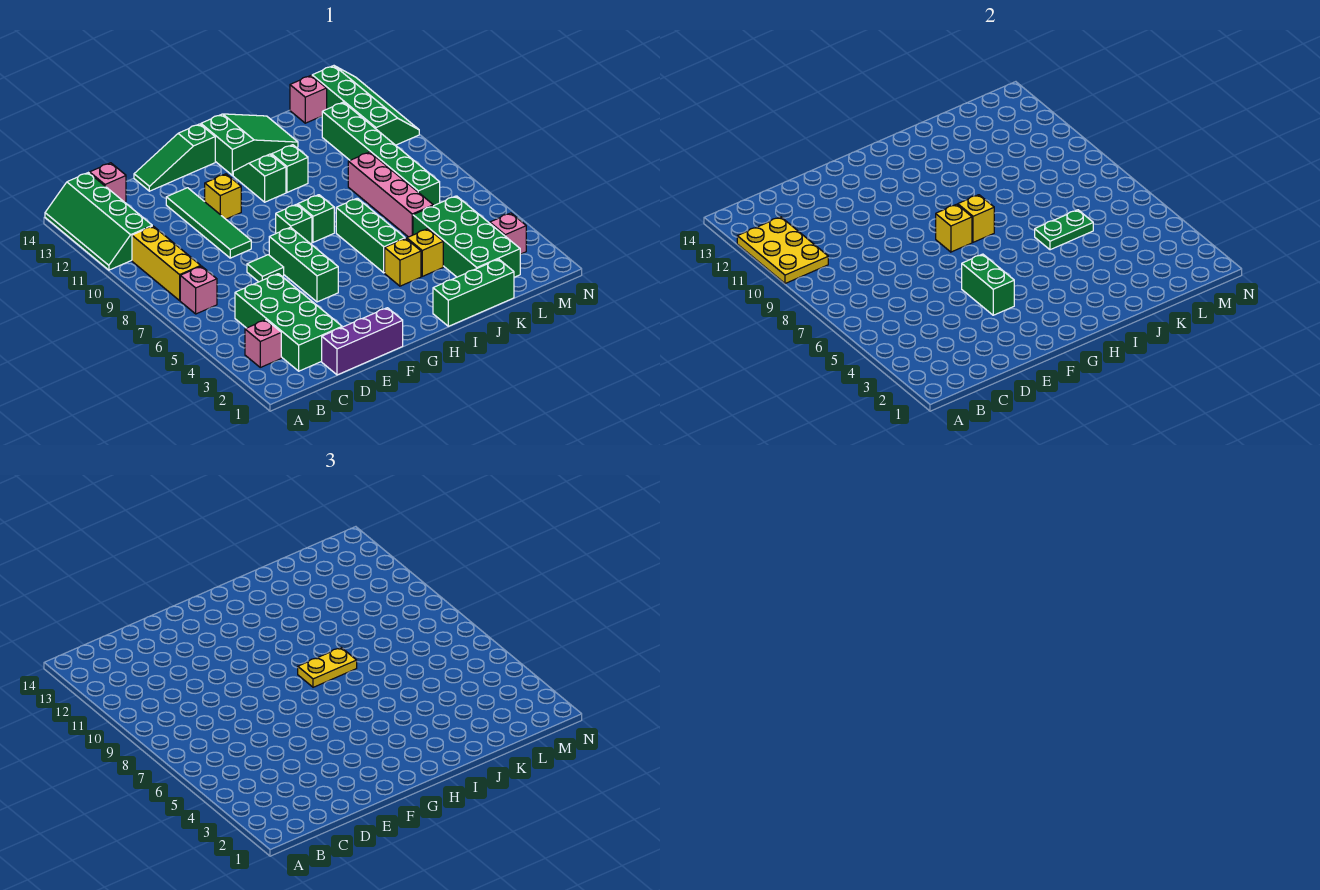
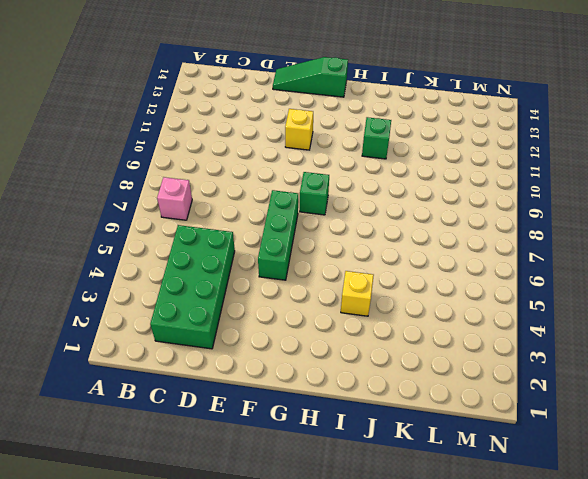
none -> green 2x4 slope [45,173,152,270]
none -> pink 1x1 brick [245,320,281,367]
none -> yellow 1x3 brick [132,226,201,300]
none -> pink 1x1 brick [90,163,126,202]

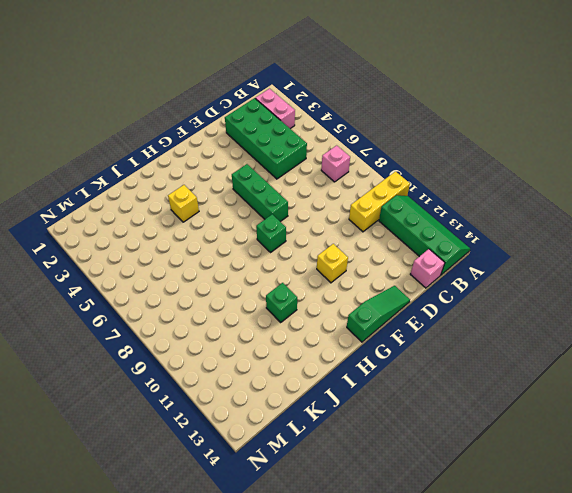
yellow 1x3 brick [349,172,410,232] -> yellow 1x3 brick turned to [132,226,201,300]
pink 1x2 brick [255,89,295,129] -> pink 1x1 brick [245,320,281,367]
none -> purple 1x3 brick [322,308,403,375]
none -> green 1x1 tile [247,255,284,282]
none -> green 1x4 tile [166,188,251,258]
none -> green 1x1 brick [298,195,334,242]

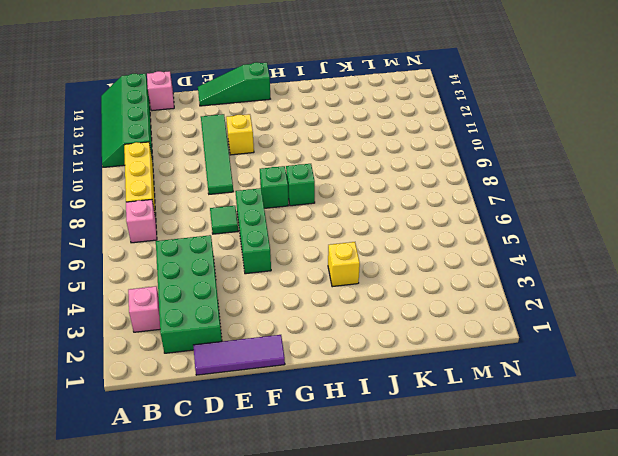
purple 1x3 tile [193,335,285,375] -> purple 1x3 brick [322,308,403,375]
none -> green 1x2 slope [233,154,286,202]
none -> green 2x3 slope [201,114,298,175]
none -> green 1x3 brick [433,259,514,326]
none -> green 1x3 brick [336,198,405,273]

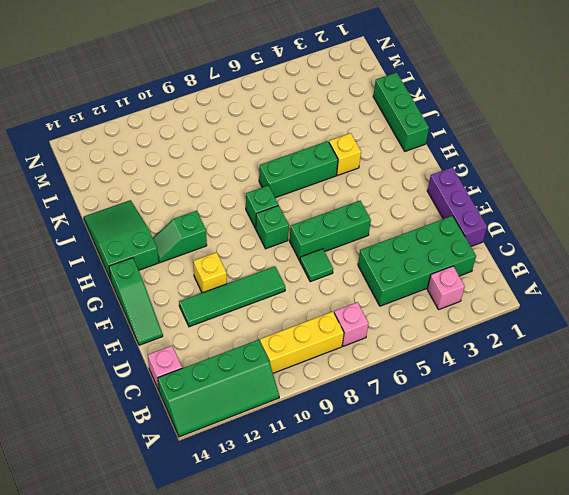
none -> green 1x1 brick [272,145,308,192]
none -> yellow 1x1 brick [407,229,443,276]
none -> green 2x4 brick [413,196,520,277]
none -> pink 1x4 brick [348,152,433,237]

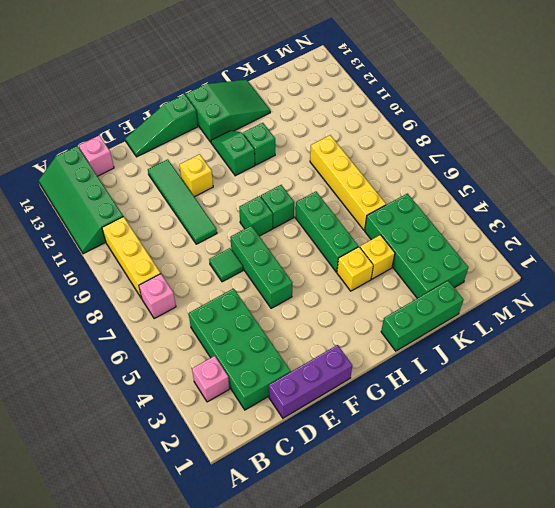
yellow 1x4 brick [310,135,386,230] -> pink 1x4 brick [348,152,433,237]
none -> green 1x6 brick [322,102,440,206]
none -> pink 1x1 brick [290,76,327,123]
none -> pink 1x1 brick [490,213,526,254]
none -> green 2x4 slope [312,66,419,145]

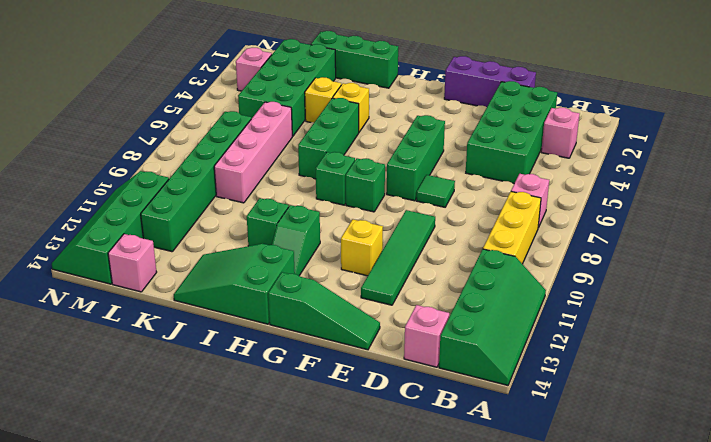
none -> yellow 2x3 plate [737,217,828,284]
none -> green 1x2 brick [962,254,1014,315]
none -> yellow 1x1 brick [936,204,972,252]
none -> yellow 1x1 brick [958,195,994,242]

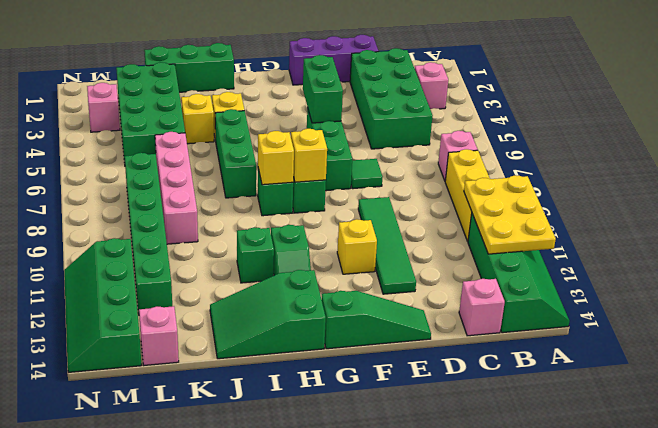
none -> green 1x2 plate [1035,210,1093,250]
none -> yellow 1x2 plate [298,648,357,687]

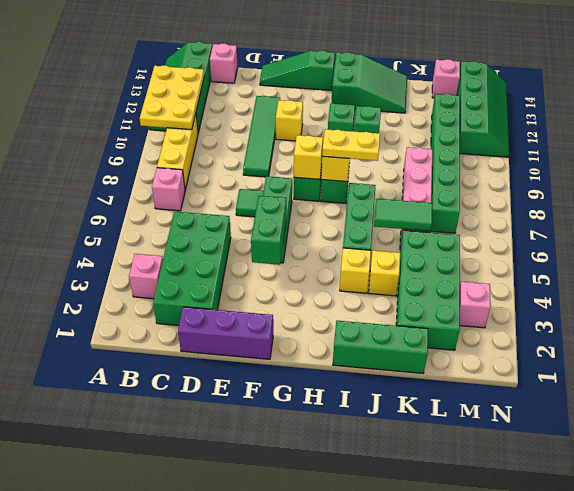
green 1x2 tile [374,199,432,231] -> green 1x2 plate [1035,210,1093,250]

